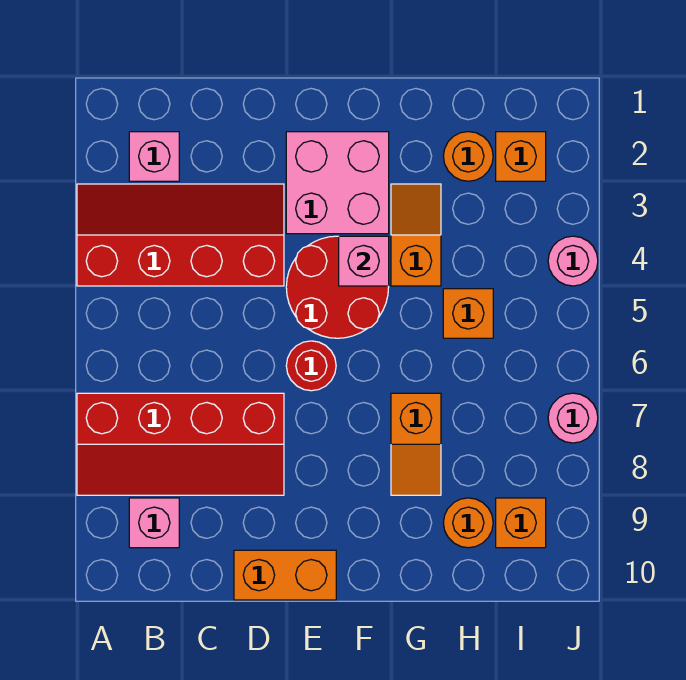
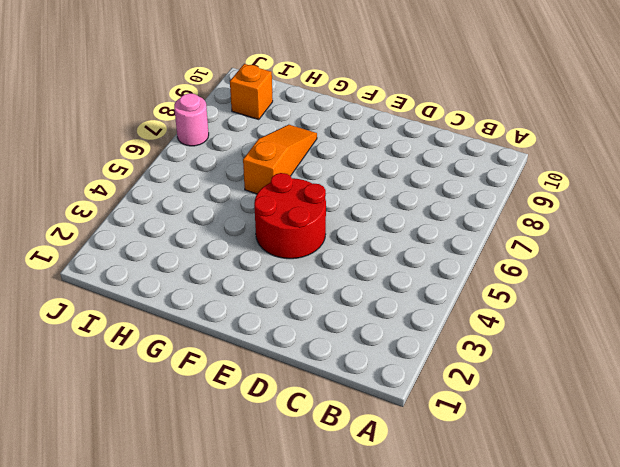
orange 1x3 slope [243,125,317,194] -> orange 1x2 slope [391,393,441,495]
none -> red 2x4 slope [77,184,284,286]
none -> red 2x4 slope [77,393,284,495]
none -> pink 1x1 brick [129,132,179,181]

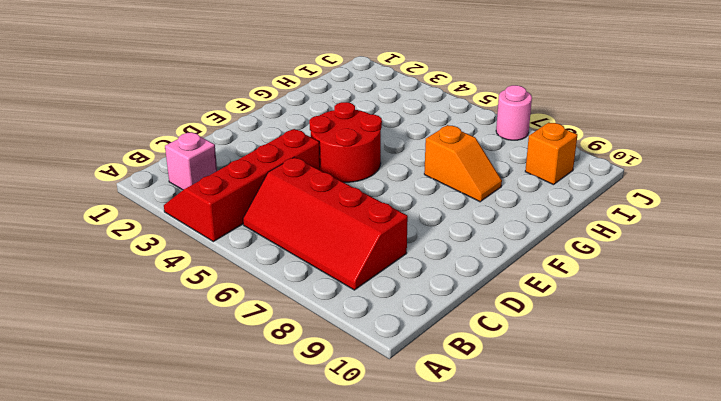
red 2x4 slope [243,157,408,290] -> red 2x4 slope turned to [77,393,284,495]
none -> pink 1x1 brick [129,498,179,548]
none -> orange 1x2 brick [234,550,336,600]
none -> pink 2x2 brick [286,132,389,234]

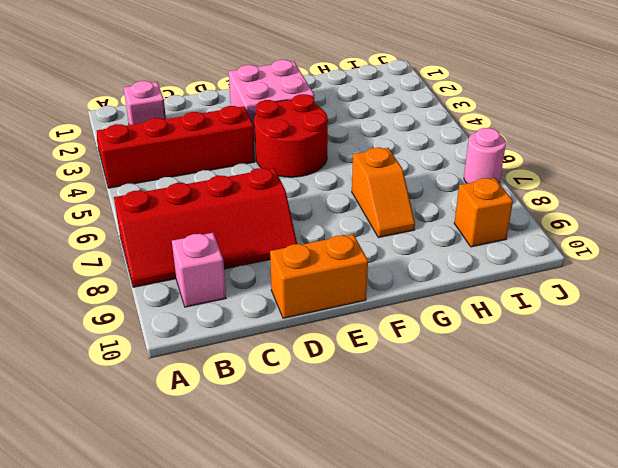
none -> red 1x1 round brick [286,341,336,391]
none -> orange 1x2 slope [391,184,441,286]
none -> orange 1x1 round brick [443,132,493,181]

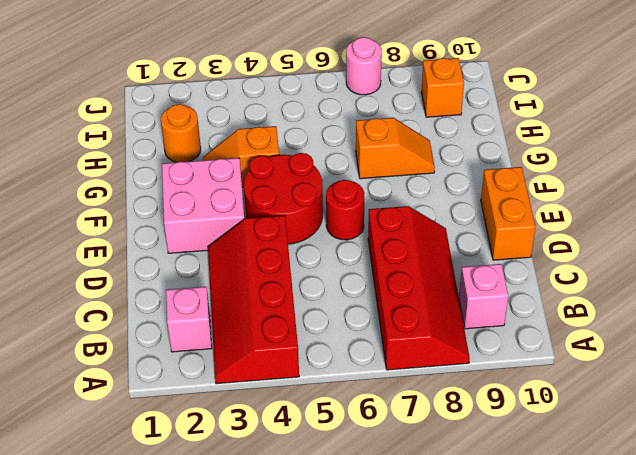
none -> orange 1x1 brick [443,289,493,338]
none -> orange 1x1 round brick [443,498,493,548]
none -> orange 1x1 brick [496,132,546,181]

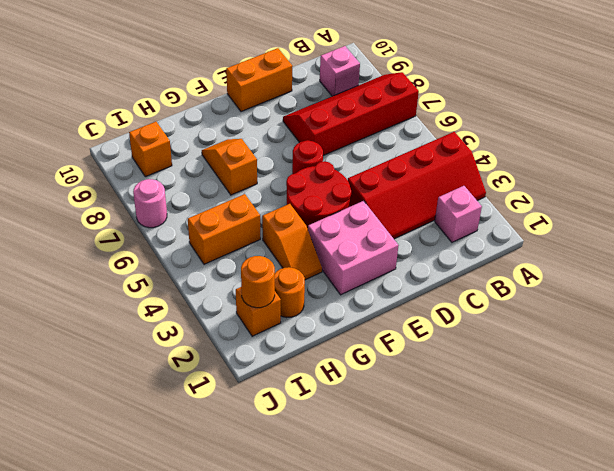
orange 1x2 brick [188,194,260,264] -> orange 1x1 brick [443,289,493,338]
orange 1x1 round brick [241,256,275,308] -> orange 1x1 round brick moved to [443,498,493,548]
none -> pink 1x1 round brick [548,236,598,286]
none -> pink 1x1 brick [339,236,389,286]

